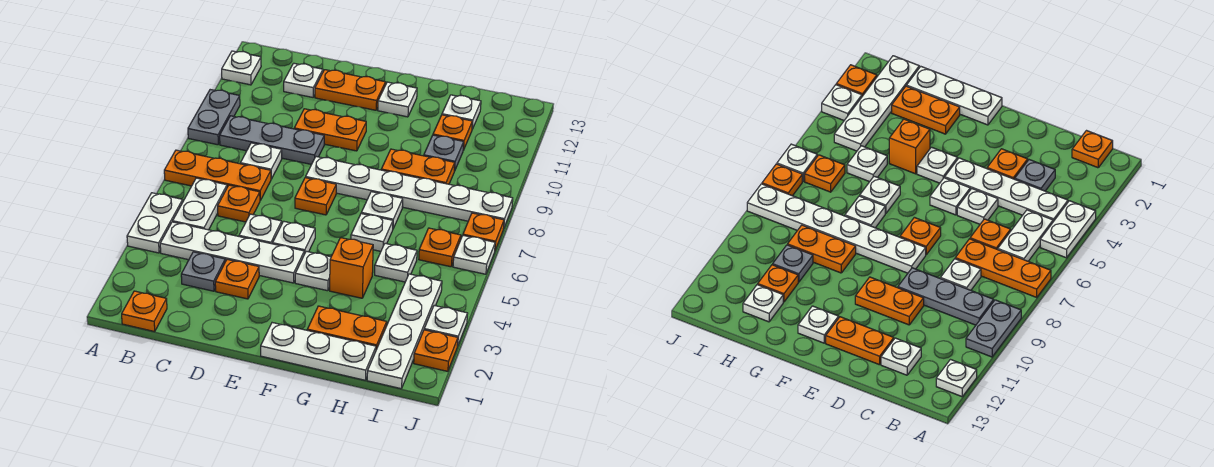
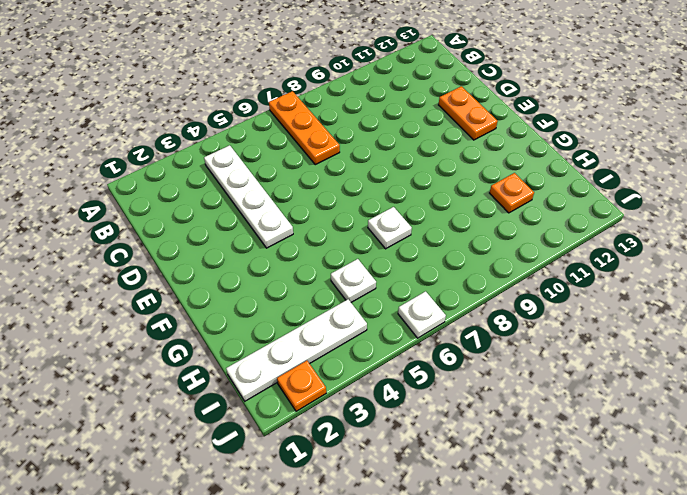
none -> white 1x2 plate [127,193,183,253]
none -> grey 1x2 plate [188,90,240,145]
none -> white 1x1 plate [222,51,261,85]
none -> orange 1x1 plate [122,291,167,332]

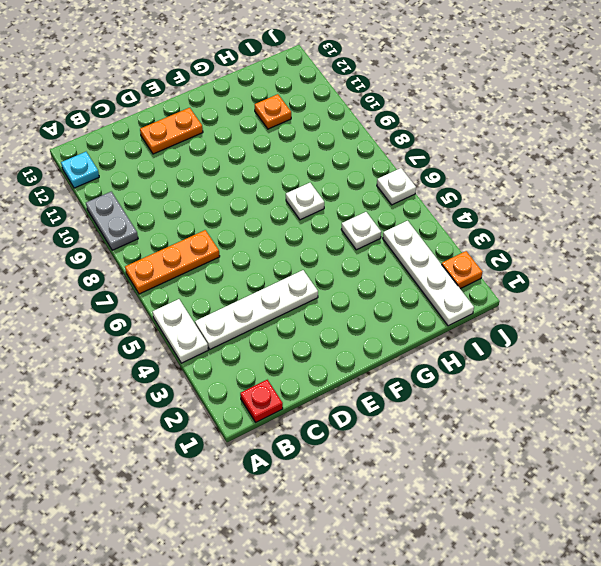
cyan 1x1 plate [61,152,99,188] -> white 1x1 plate [222,51,261,85]
red 1x1 plate [240,380,283,422] -> orange 1x1 plate [122,291,167,332]
none -> white 1x2 plate [173,178,227,230]
none -> grey 1x3 plate [220,116,324,164]
none -> grey 1x1 plate [181,252,225,291]
none -> orange 1x1 plate [218,185,260,222]

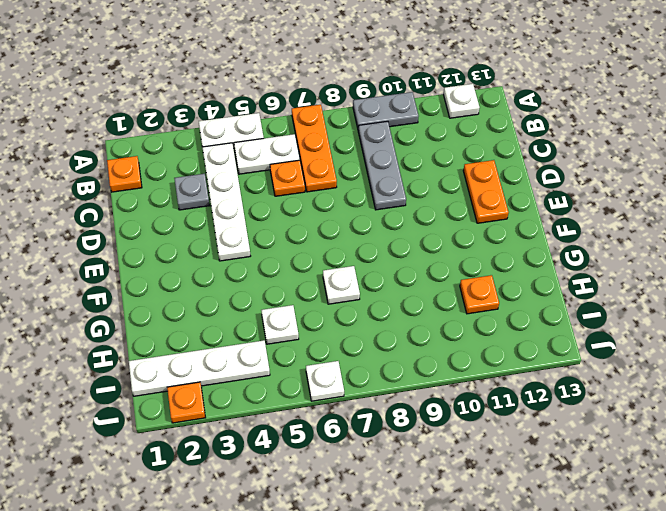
none -> white 1x1 plate [240,143,282,179]
none -> white 1x1 plate [284,63,323,97]
none -> orange 1x1 plate [215,259,259,299]
none -> white 1x1 plate [239,214,282,244]

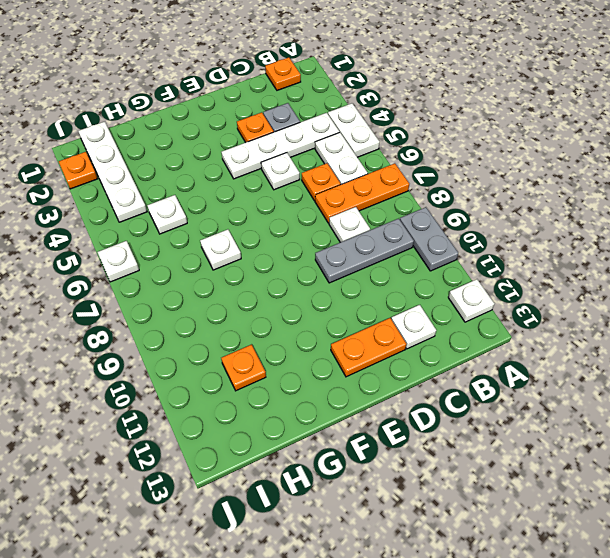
none -> orange 1x2 plate [294,109,366,151]
none -> white 1x1 plate [273,221,315,254]
none -> orange 1x1 plate [295,178,336,215]
none -> white 1x6 plate [306,157,513,227]

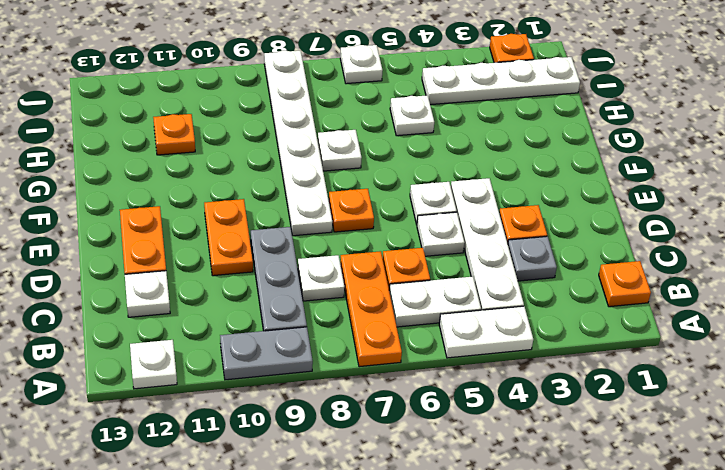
none -> white 1x3 plate [261,323,376,380]
none -> white 1x1 plate [295,251,331,291]
none -> white 1x1 plate [378,82,417,117]
none -> orange 1x2 plate [307,306,387,350]

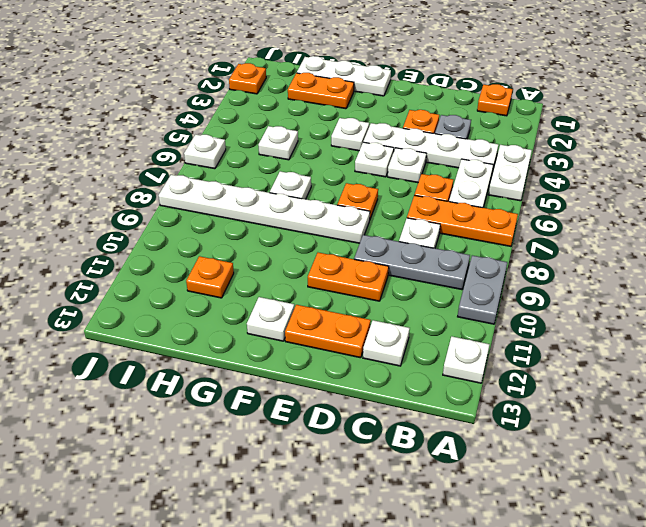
none -> orange 1x1 brick [330,238,373,298]
none -> white 1x1 plate [351,214,393,251]
none -> orange 1x2 plate [381,149,455,184]
none -> grey 1x1 plate [424,135,464,171]

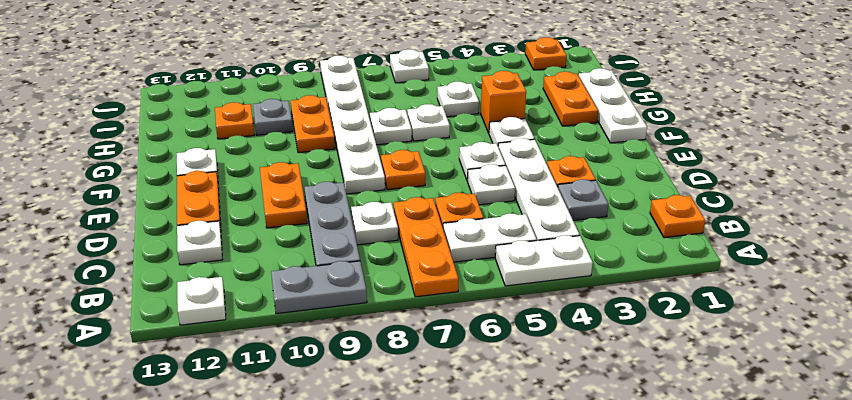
none -> white 1x1 plate [442,95,481,129]
none -> white 1x4 plate [367,274,442,389]
none -> orange 1x1 plate [419,228,461,267]
none -> white 1x1 plate [424,306,468,346]

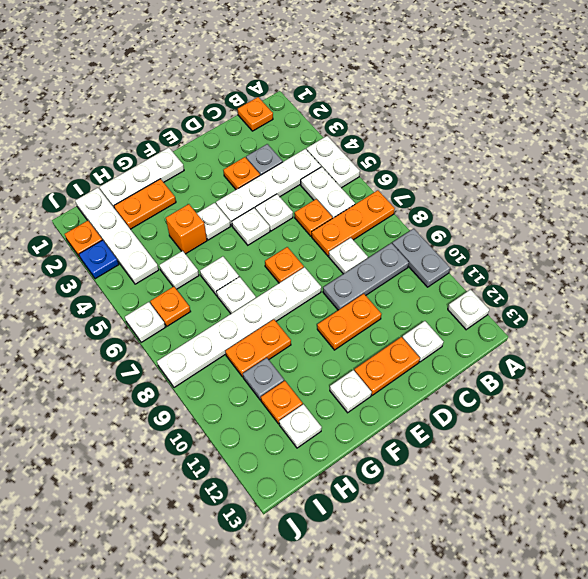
blue 1x1 plate [79,240,119,279] -> white 1x1 plate [424,306,468,346]
none -> orange 1x1 plate [463,213,504,250]

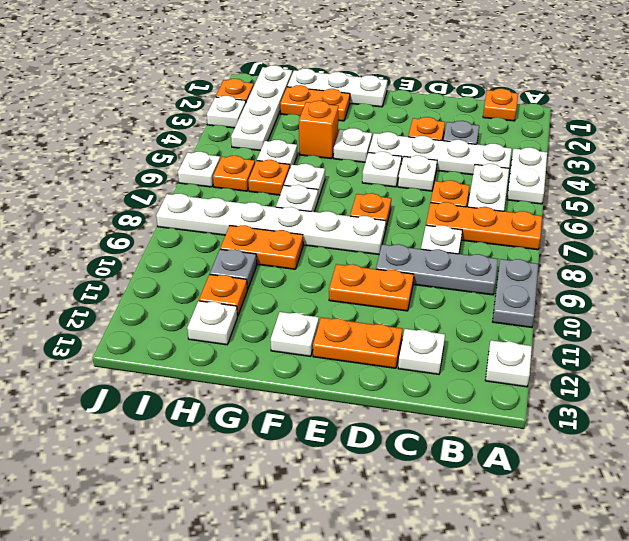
orange 1x1 plate [248,160,290,195] -> orange 1x1 plate moved to [463,213,504,250]

